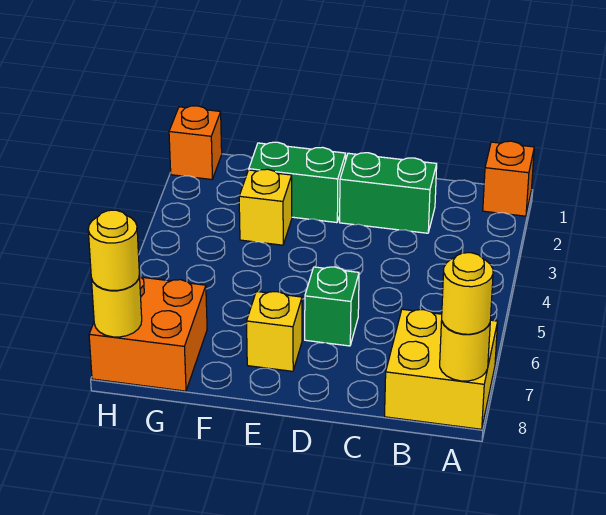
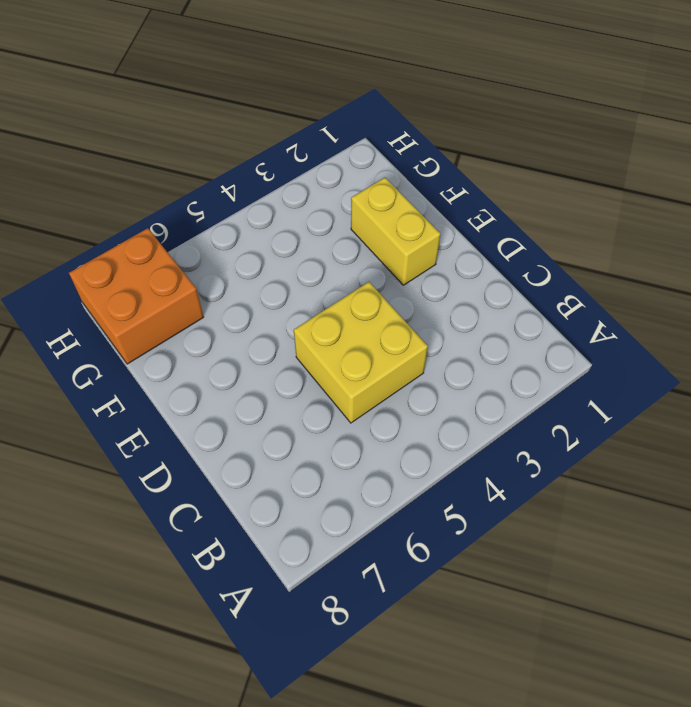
yellow 2x2 brick [294,282,428,423] -> yellow 2x2 brick moved to [385,309,498,429]
yellow 1x2 brick [351,178,440,285] -> green 1x2 brick [249,142,346,223]
none -> orange 1x1 brick [483,141,534,216]
none -> green 1x2 brick [340,153,437,233]
none -> green 1x1 brick [305,267,359,346]

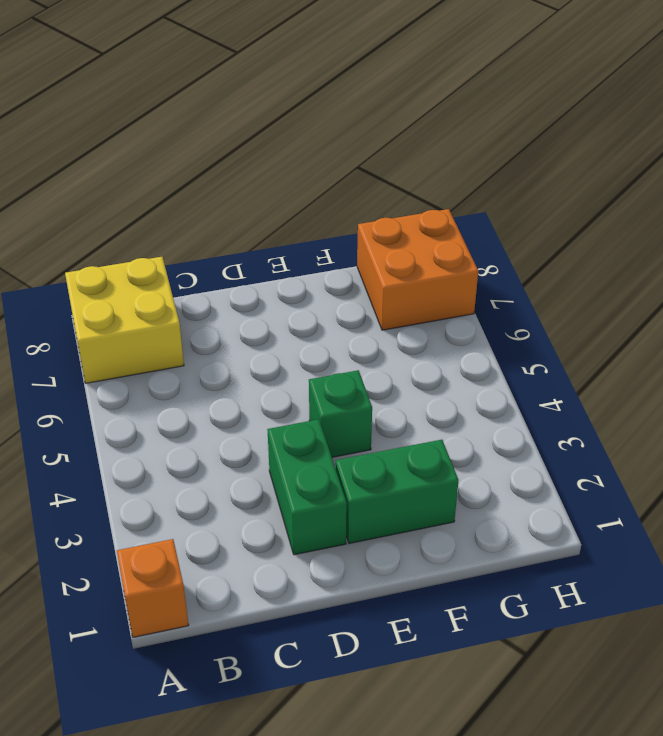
green 1x2 brick [267,419,347,555] -> green 1x2 brick turned to [340,153,437,233]
green 1x1 brick [309,370,372,457] -> green 1x1 brick moved to [305,267,359,346]
none -> yellow 1x1 brick [247,291,302,371]
none -> yellow 1x1 brick [239,169,292,245]
none -> orange 1x1 brick [169,106,222,179]

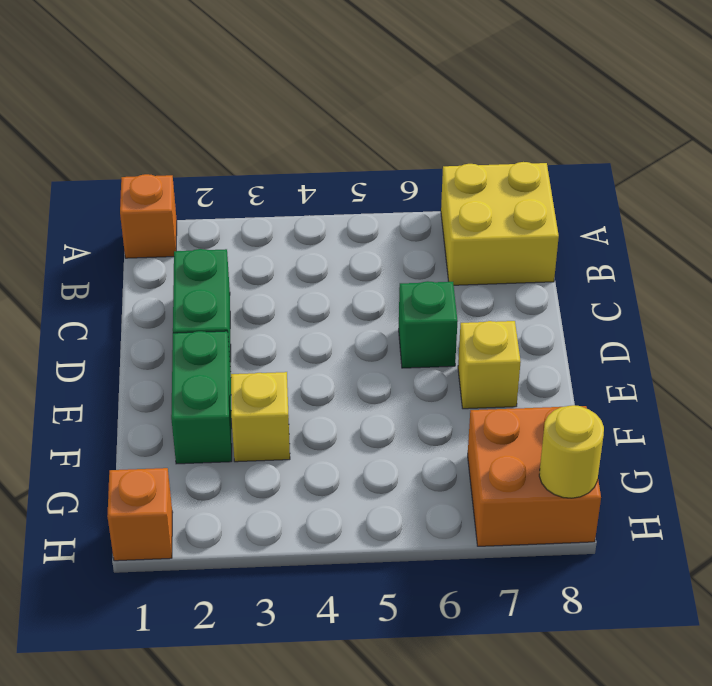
none -> yellow 1x1 round brick [440,321,490,381]
none -> yellow 1x1 round brick [442,253,493,334]
none -> yellow 1x1 round brick [88,210,139,290]

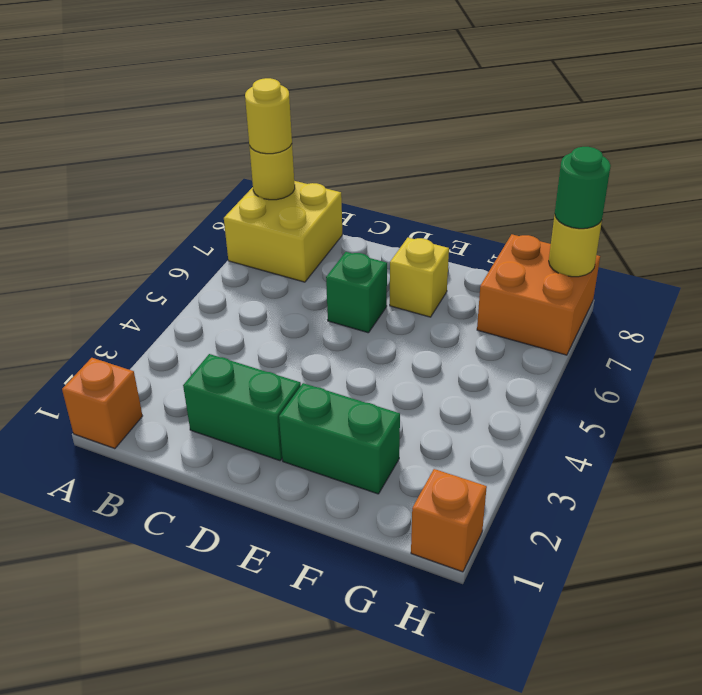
green 1x1 round brick [555,147,611,229] -> yellow 1x1 round brick [88,210,139,290]
none -> yellow 1x1 brick [239,169,292,245]

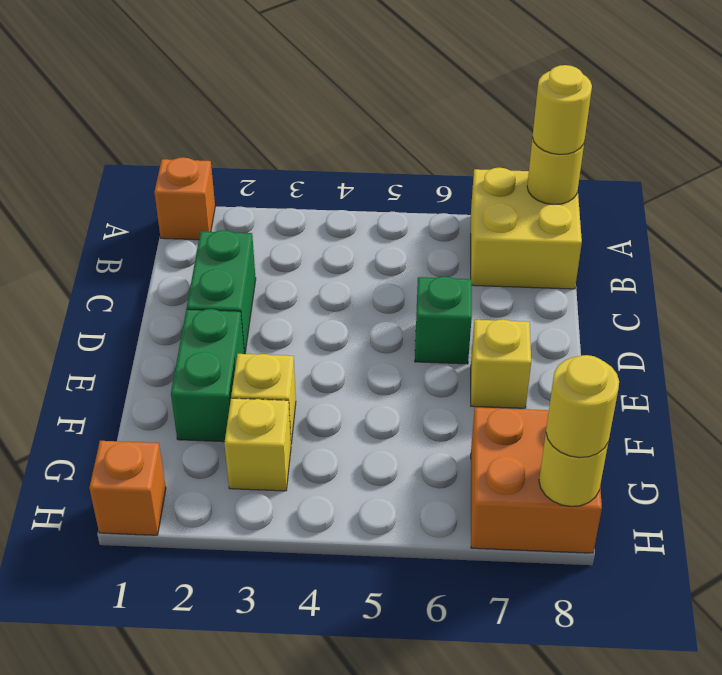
yellow 1x1 brick [224,398,291,491] -> none

